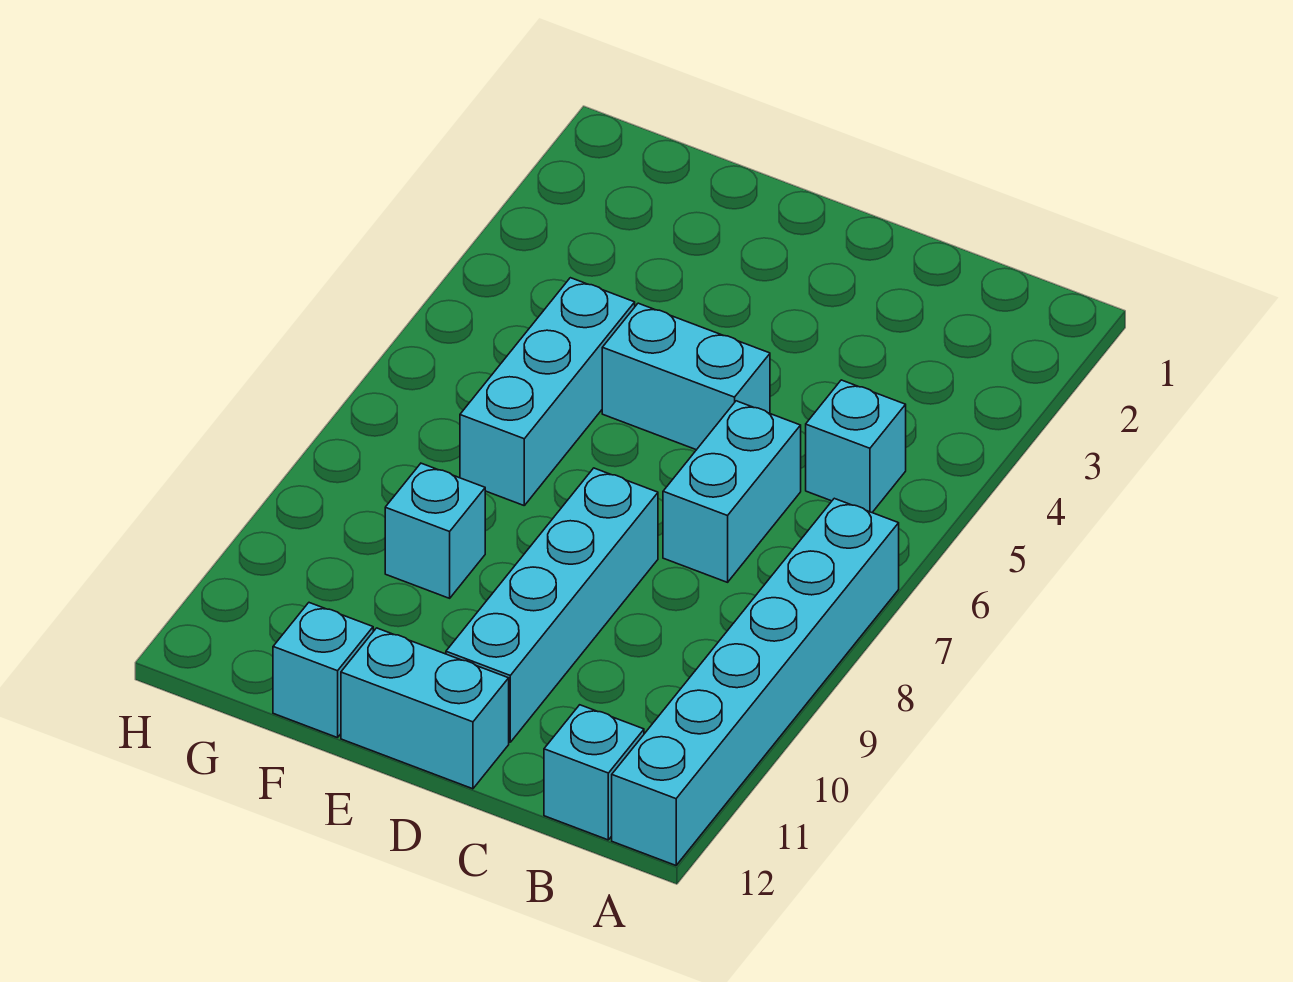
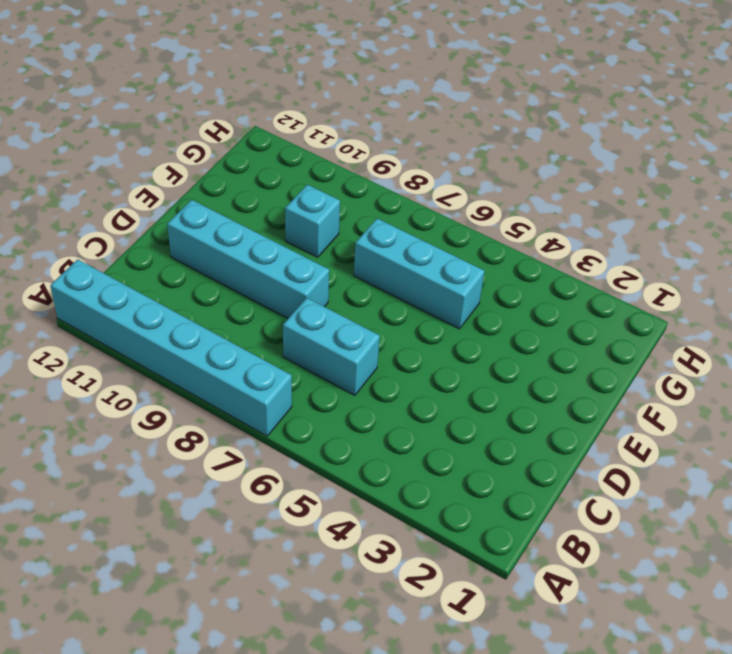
none -> cyan 1x1 brick [806,380,906,512]
none -> cyan 1x1 brick [544,705,644,840]

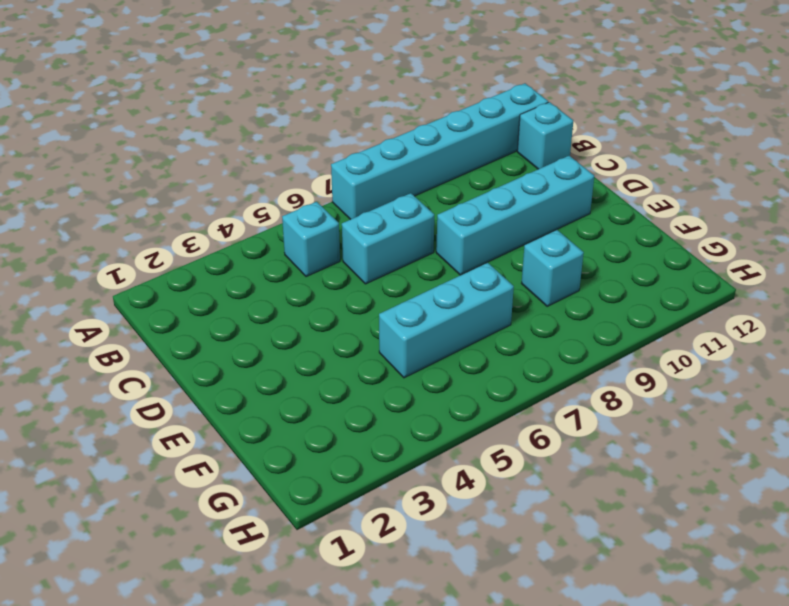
none -> cyan 1x2 brick [602,303,770,450]
none -> cyan 1x2 brick [341,628,509,789]

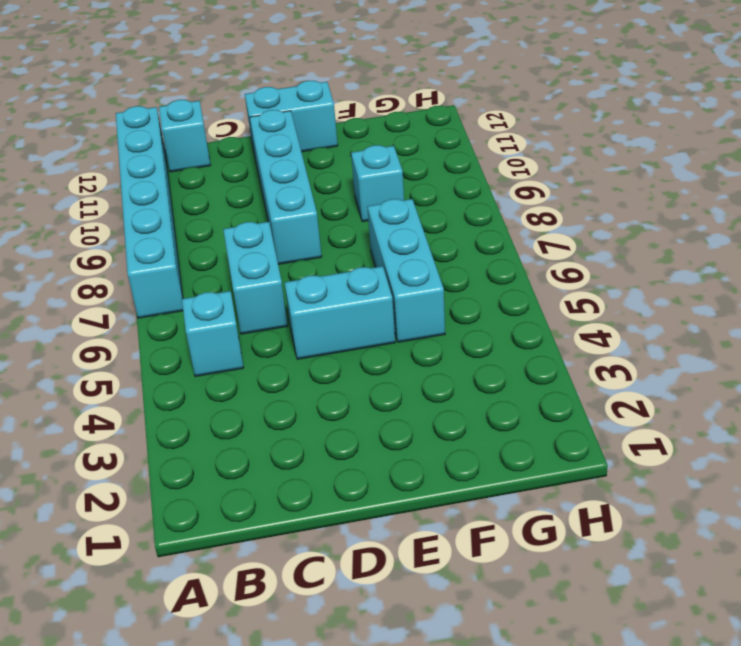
none -> cyan 1x1 brick [273,603,373,738]

